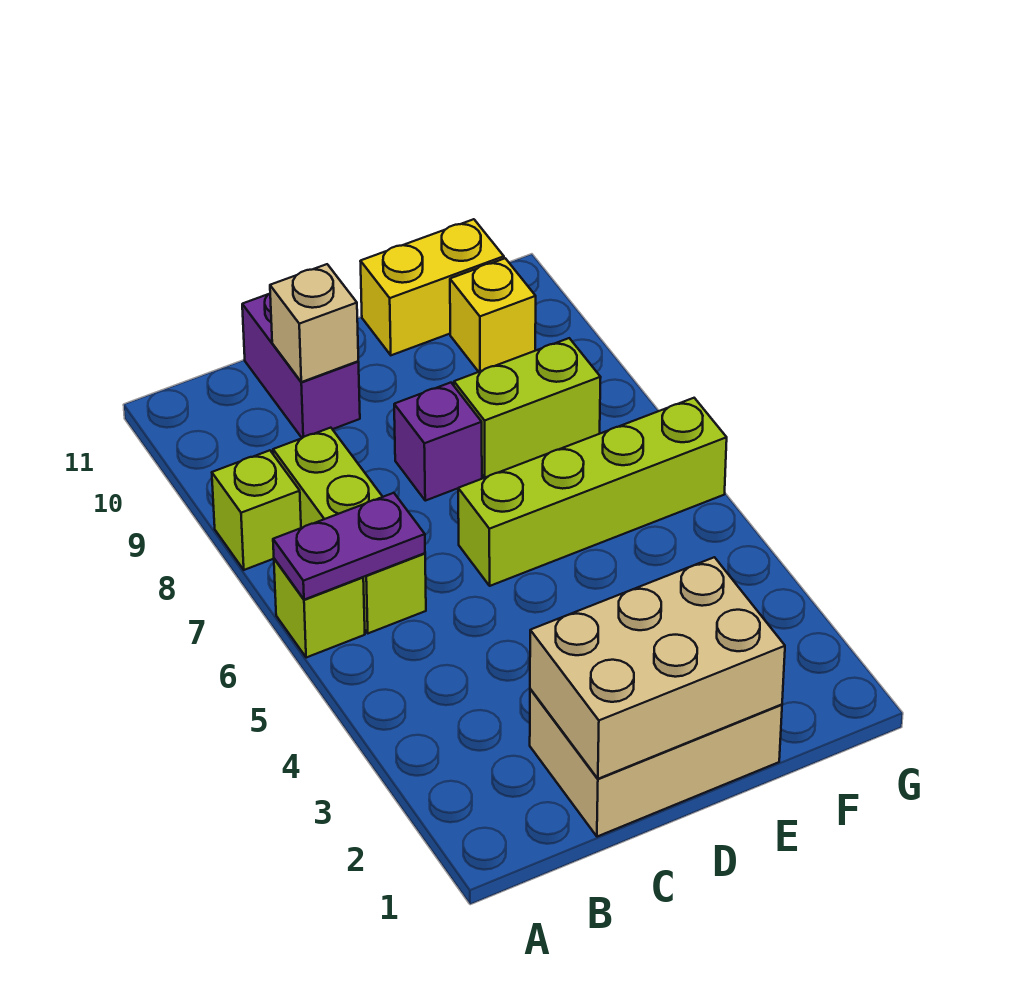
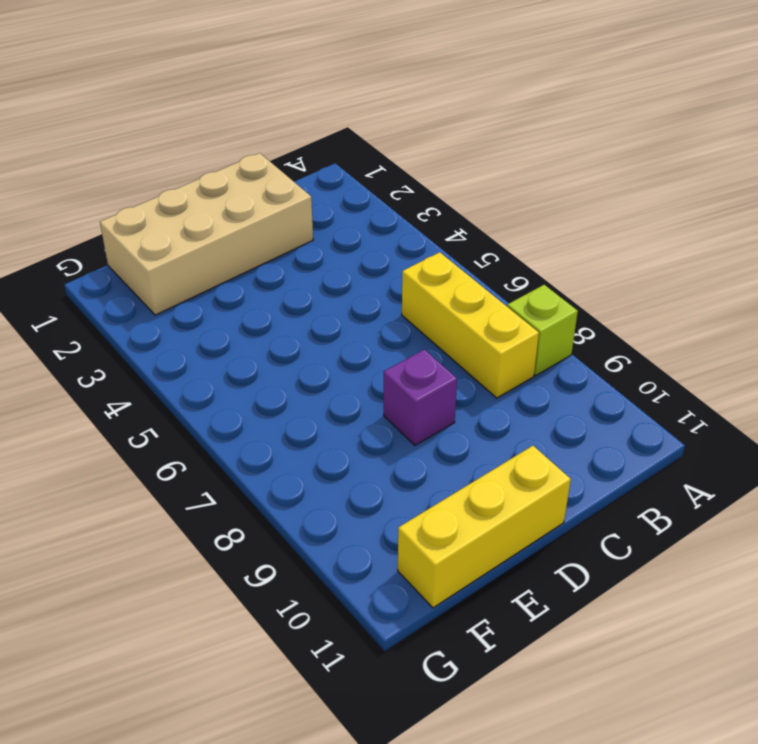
yellow 1x3 brick [402,252,539,398] -> lime 1x3 brick [273,428,426,633]
tan 2x4 brick [100,153,313,315] -> tan 2x3 brick [530,689,782,837]
yellow 1x3 brick [398,446,571,608] -> yellow 1x2 brick [360,219,504,355]
none -> lime 1x1 brick [274,559,365,658]
none -> purple 1x2 brick [242,294,360,438]
none -> lime 1x4 brick [458,398,727,586]

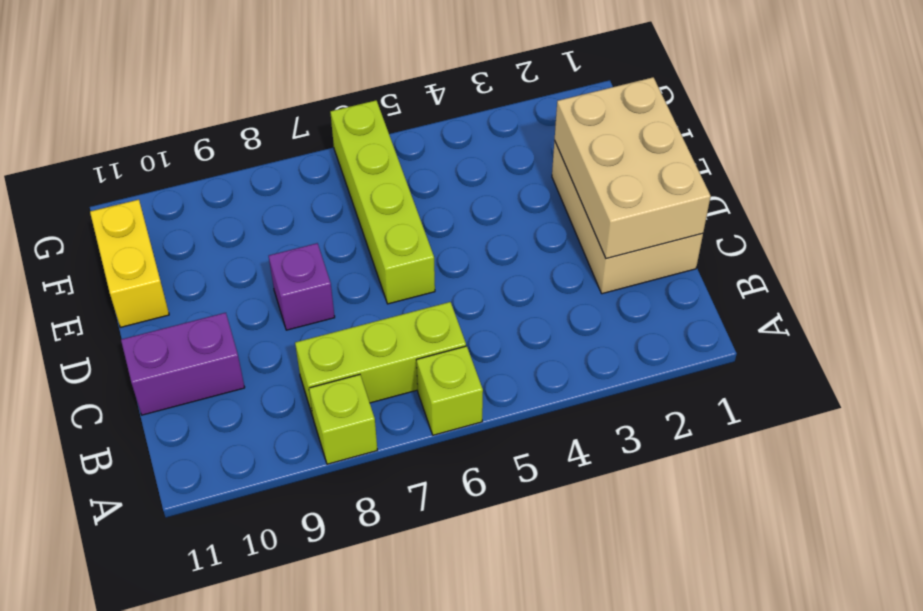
none -> lime 1x2 brick [454,338,601,478]
none -> yellow 1x1 brick [450,258,536,372]
none -> purple 1x2 plate [273,493,425,600]

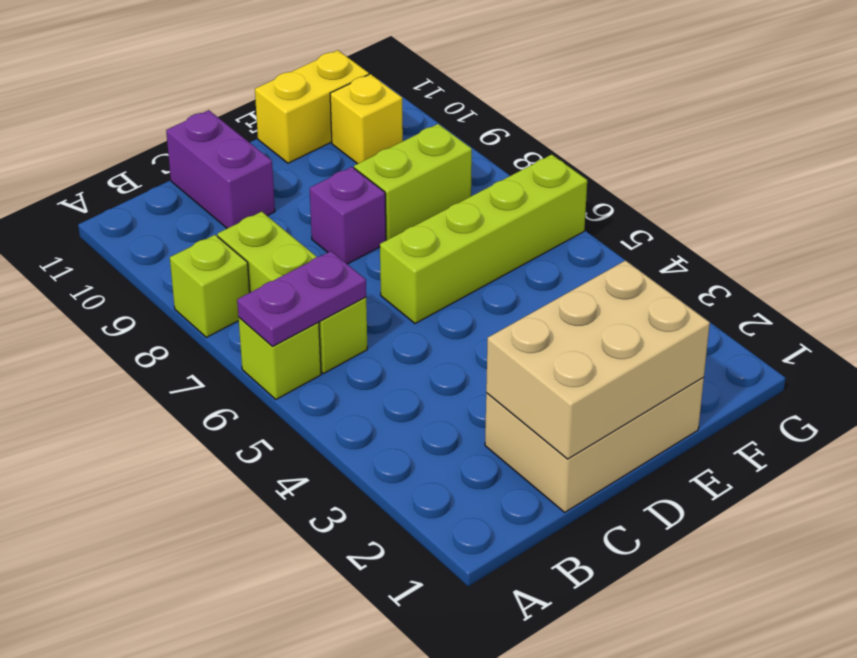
none -> tan 1x1 brick [270,264,358,382]

